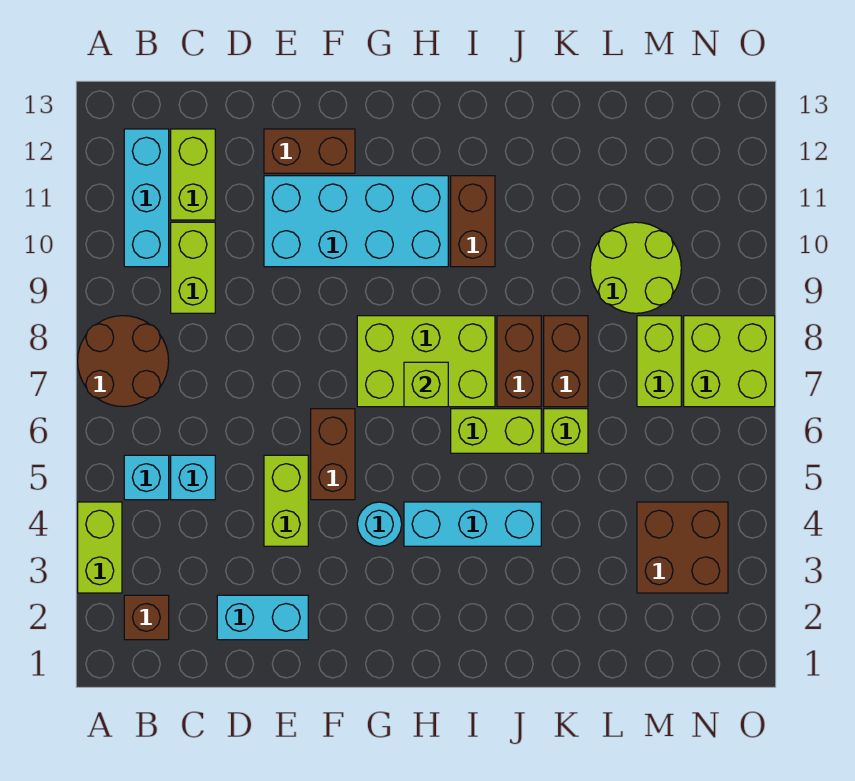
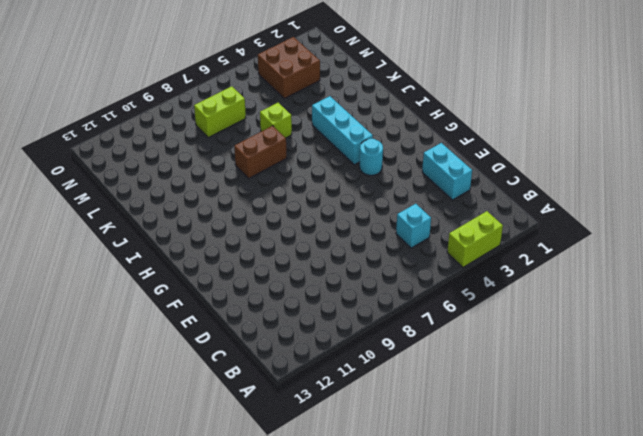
none -> brown 2x2 round brick [78,316,169,407]
none -> brown 1x1 brick [124,595,169,640]
none -> cyan 1x1 brick [124,455,169,500]

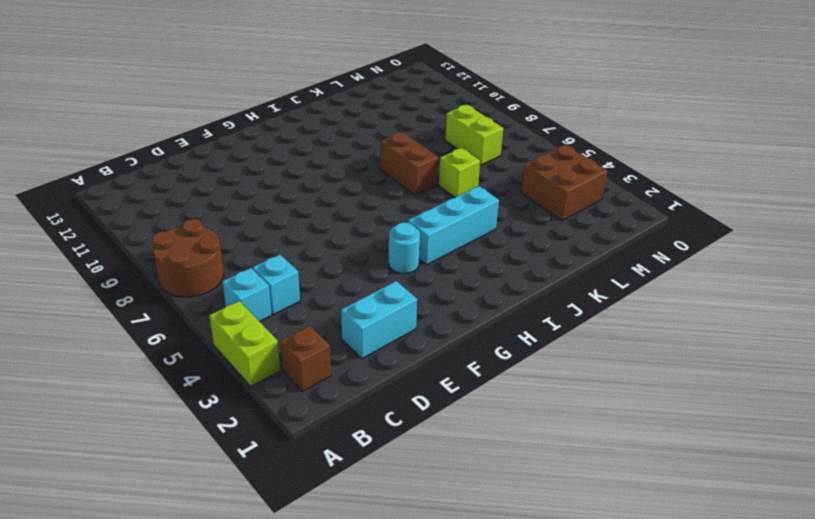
none -> cyan 1x3 brick [124,129,169,267]
none -> lime 1x2 brick [171,222,215,313]
none -> lime 1x2 brick [171,129,215,220]

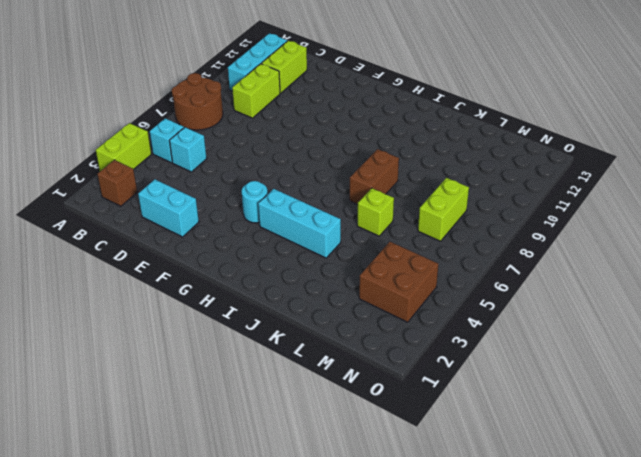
none -> lime 1x2 brick [264,455,308,546]
none -> cyan 2x4 brick [264,176,448,267]
none -> brown 1x2 brick [264,129,355,173]

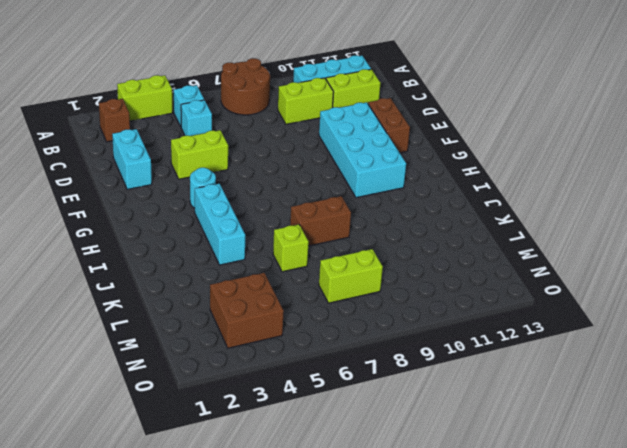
none -> brown 1x2 brick [311,409,355,500]
none -> lime 2x3 brick [357,316,495,407]
none -> lime 1x2 brick [451,409,541,453]

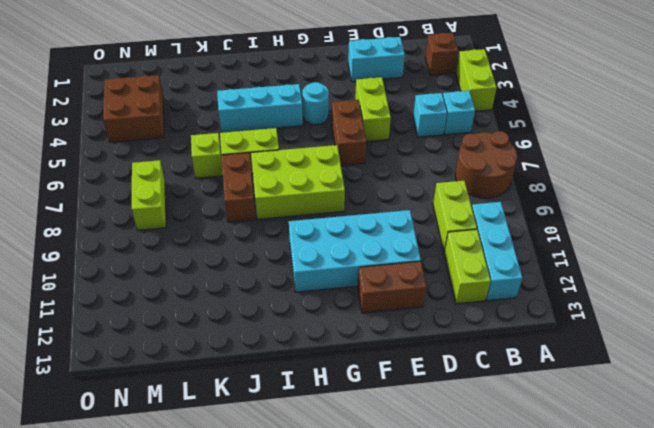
none -> brown 1x2 brick [451,176,495,267]
none -> brown 1x2 brick [544,316,588,407]
none -> lime 2x2 round brick [590,222,681,313]

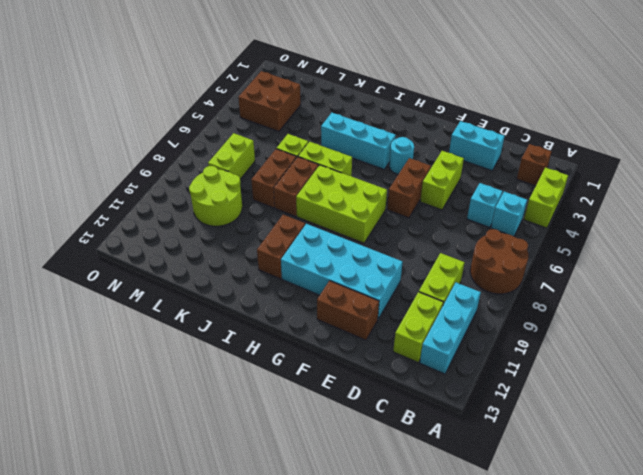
none -> lime 2x2 brick [684,316,775,407]
none -> lime 1x1 brick [404,362,448,407]

